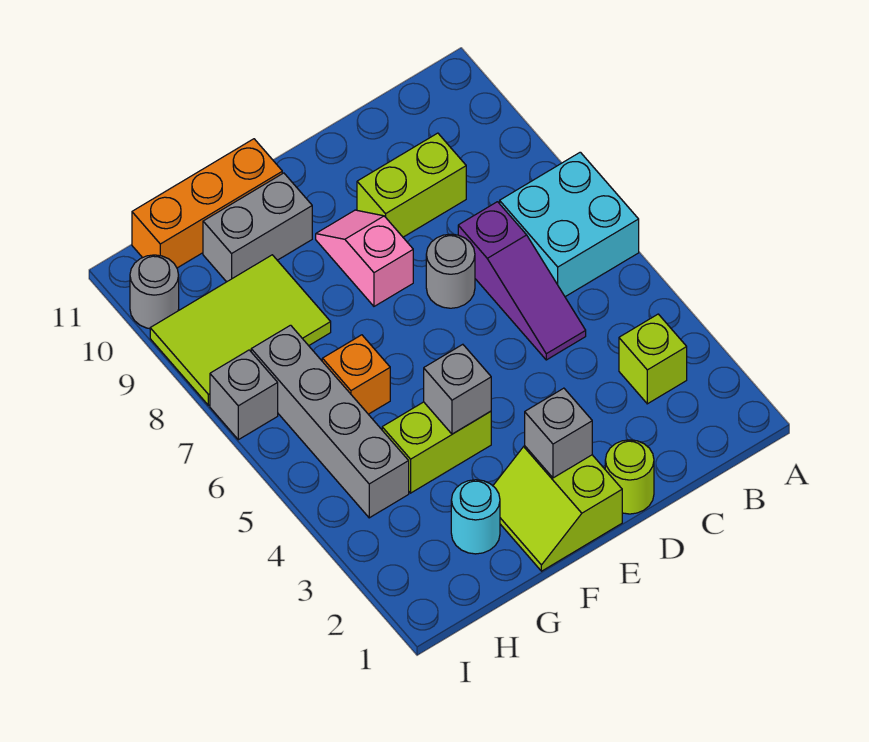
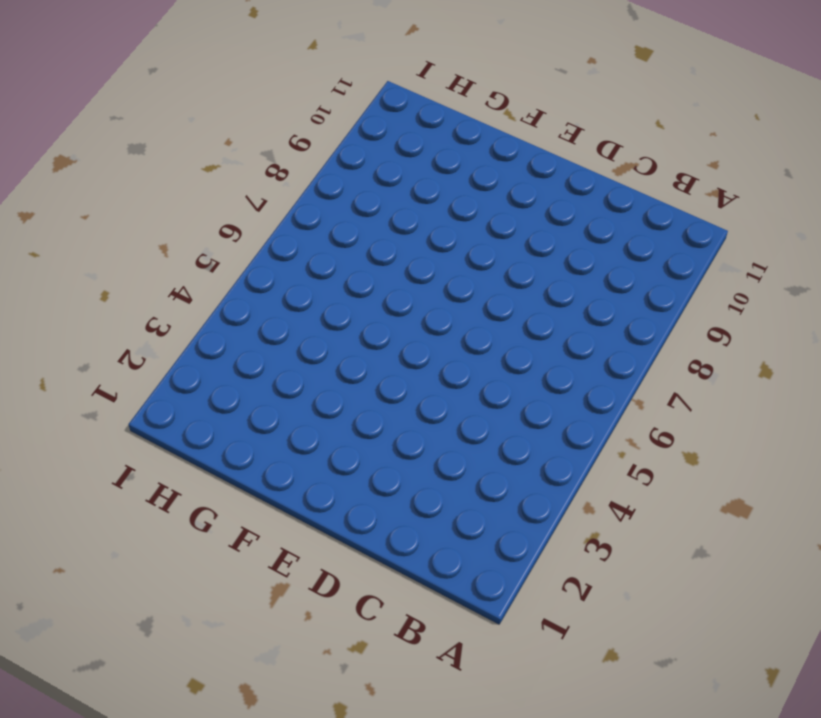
none -> cyan 2x2 brick [500,152,639,297]
none -> lime 1x1 brick [619,314,687,404]
none -> purple 1x3 slope [458,202,586,360]

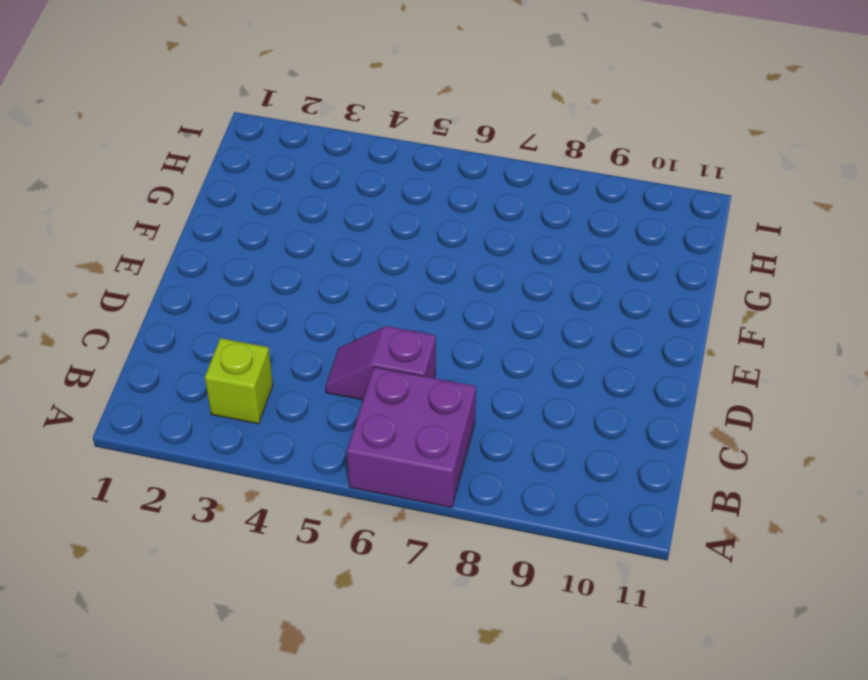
purple 2x2 brick [347,367,476,508] -> cyan 2x2 brick [500,152,639,297]
purple 1x2 slope [325,326,436,400] -> purple 1x3 slope [458,202,586,360]
none -> lime 1x2 brick [357,133,466,237]
none -> lime 1x1 round brick [605,440,654,514]
none -> grey 1x1 round brick [426,234,475,308]

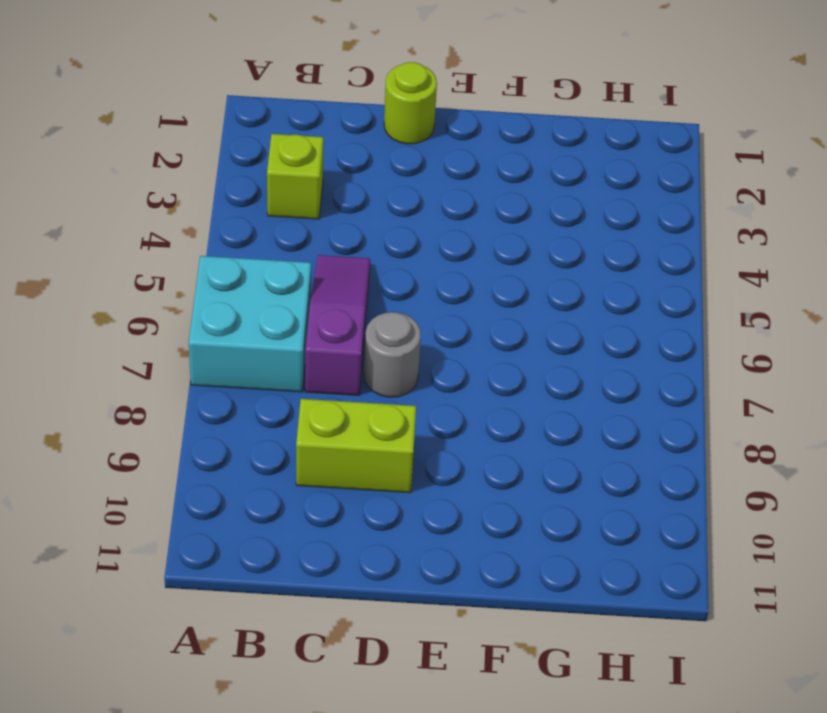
none -> lime 2x2 slope [493,446,622,571]
none -> pink 1x2 slope [316,210,413,306]
none -> lime 1x2 brick [382,402,491,493]

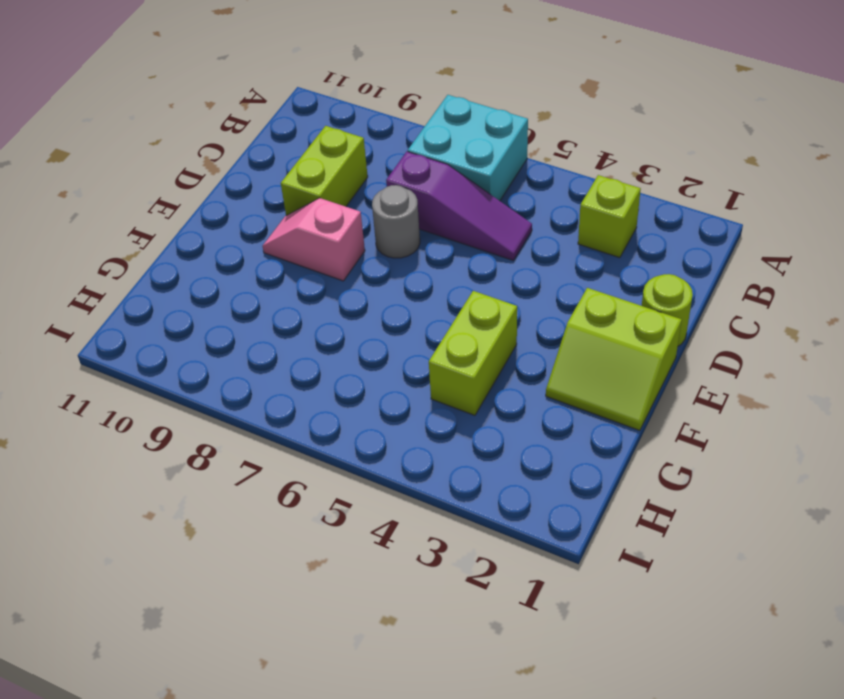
none -> grey 1x2 brick [203,173,312,282]
none -> orange 1x3 brick [132,139,282,268]
none -> cyan 1x1 round brick [451,480,500,554]

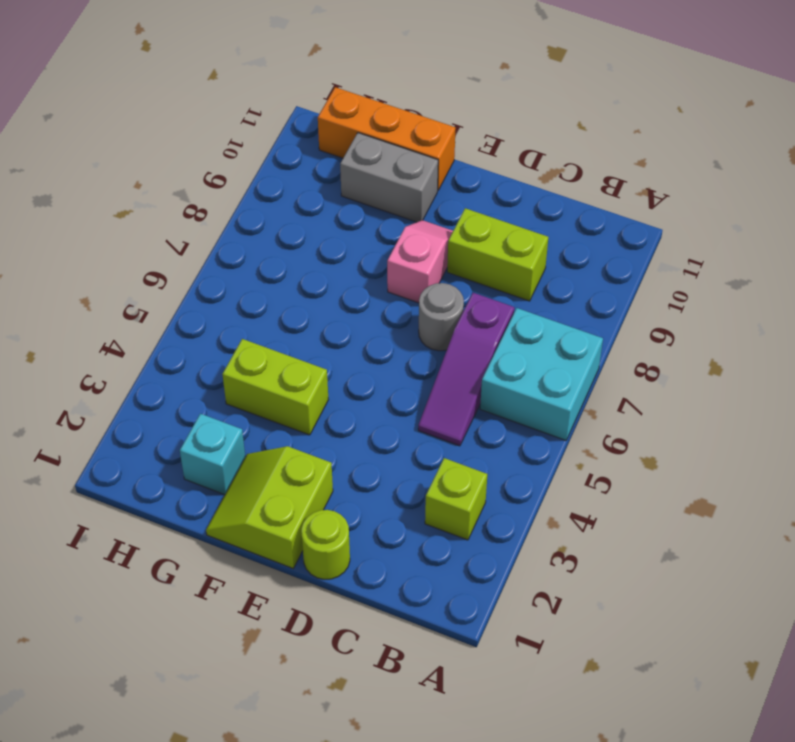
cyan 1x1 brick [180,414,245,495] -> cyan 1x1 round brick [451,480,500,554]
none -> orange 1x1 brick [322,335,390,414]
none -> lime 2x3 tile [150,255,331,405]
none -> grey 1x4 brick [251,325,409,518]

